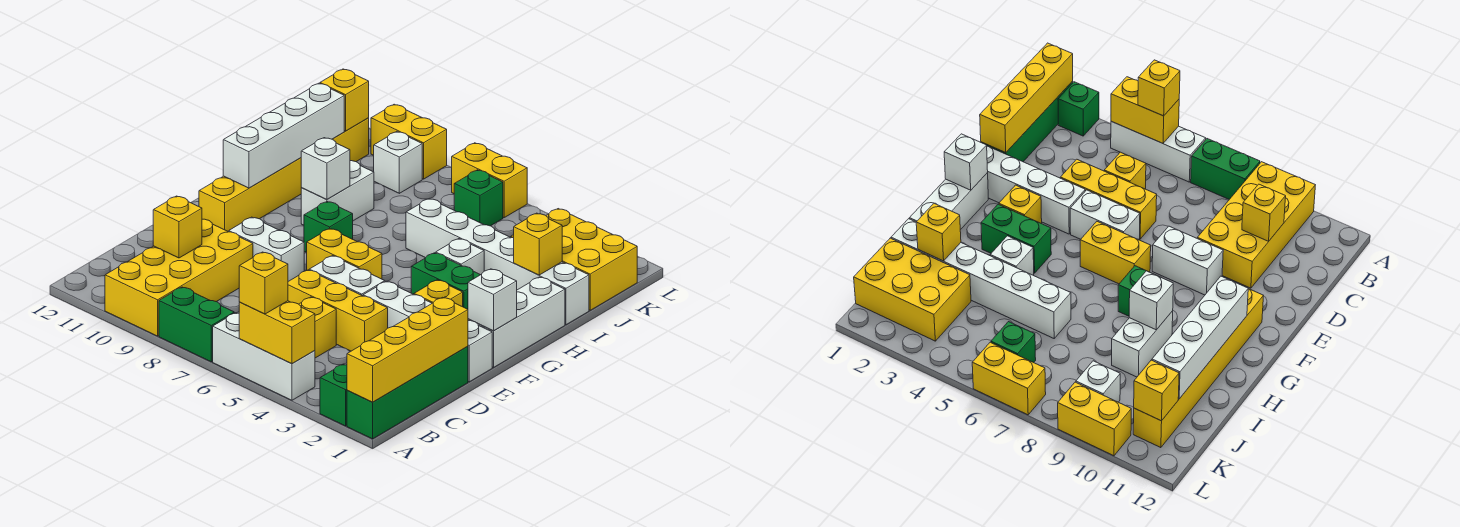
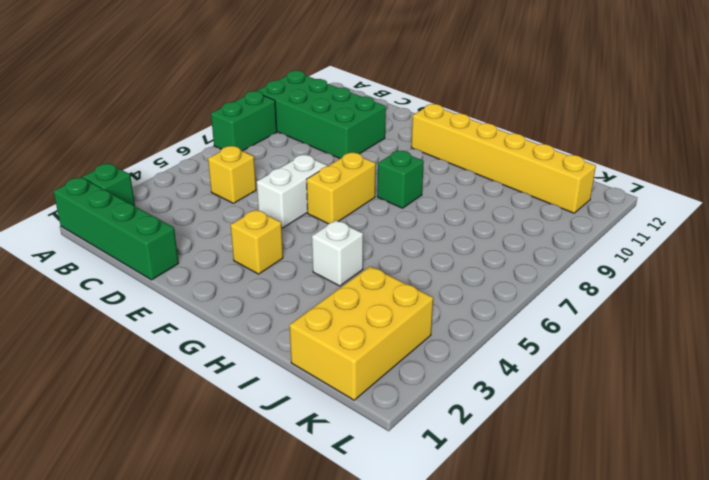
green 2x4 brick [257,71,386,159] -> yellow 2x4 brick [105,219,253,336]
none -> white 1x3 brick [213,313,315,400]
none -> yellow 1x3 brick [288,270,388,351]
none -> white 1x4 brick [363,281,492,382]
none -> white 1x2 brick [229,217,304,281]

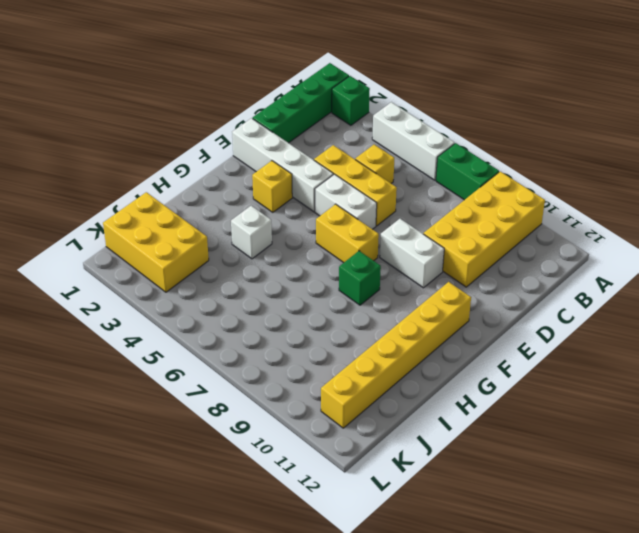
none -> white 1x3 brick [468,277,565,368]
none -> green 1x2 brick [411,253,480,309]
none -> white 1x2 brick [301,161,374,225]
none -> white 1x6 brick [406,199,589,325]

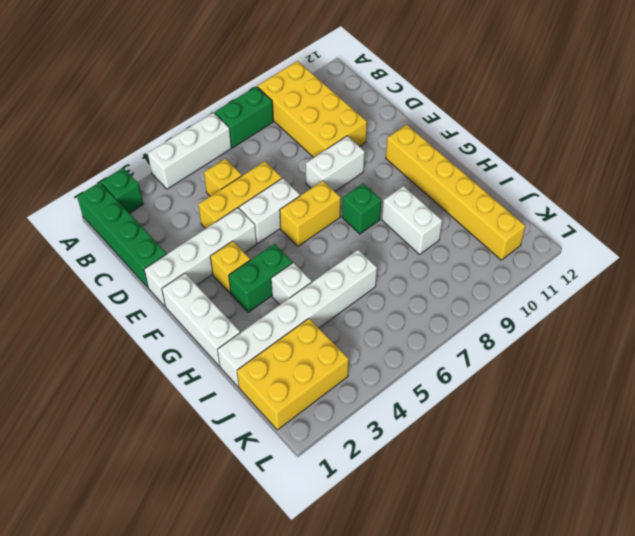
none -> green 1x1 brick [454,170,503,226]
none -> white 1x1 brick [374,132,422,193]
none -> yellow 1x2 brick [451,143,527,218]
none -> yellow 1x2 brick [371,104,447,179]

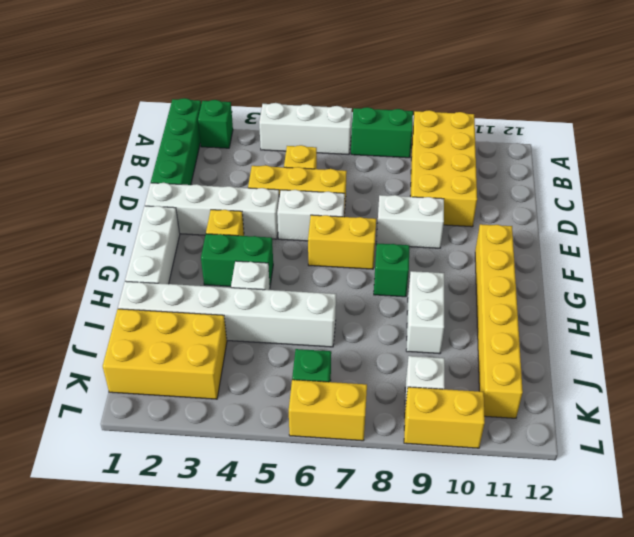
none -> yellow 1x4 brick [347,297,468,402]
none -> yellow 1x2 brick [239,301,315,364]
none -> yellow 1x1 brick [153,196,202,258]
none -> white 1x1 brick [468,269,517,331]

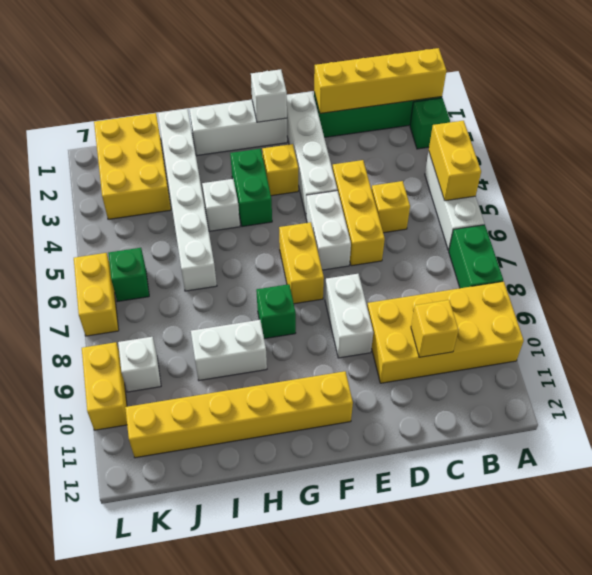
none -> white 1x4 brick [223,83,344,188]
none -> white 1x1 brick [301,138,350,199]
none -> yellow 1x1 brick [514,213,562,275]
none -> yellow 1x1 brick [320,69,369,131]

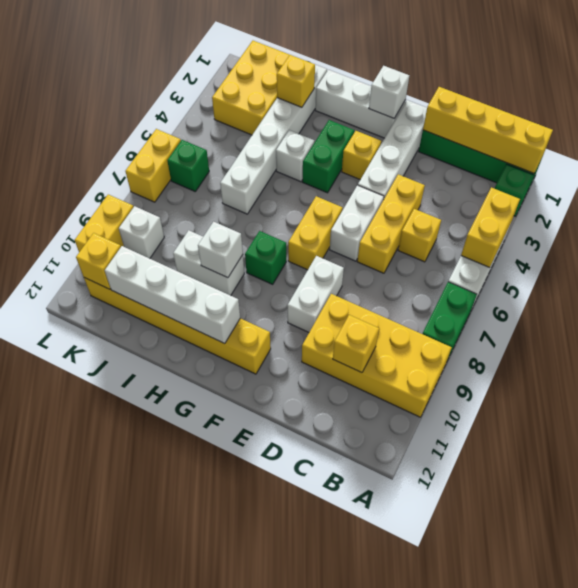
none -> yellow 1x1 brick [239,252,288,314]

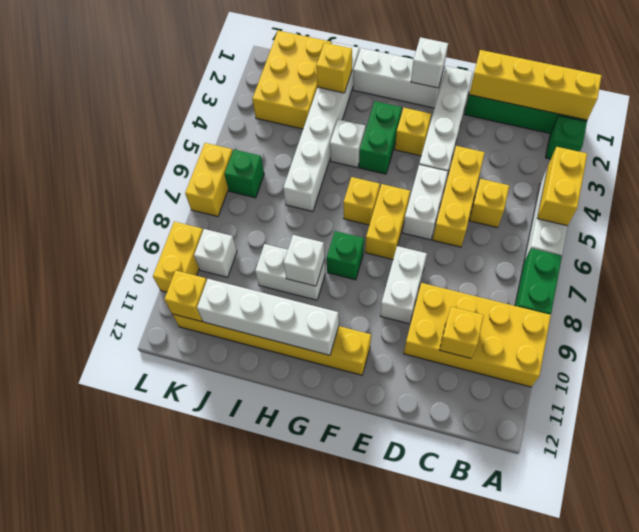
yellow 1x1 brick [343,177,380,225] -> yellow 1x1 brick moved to [239,252,288,314]

